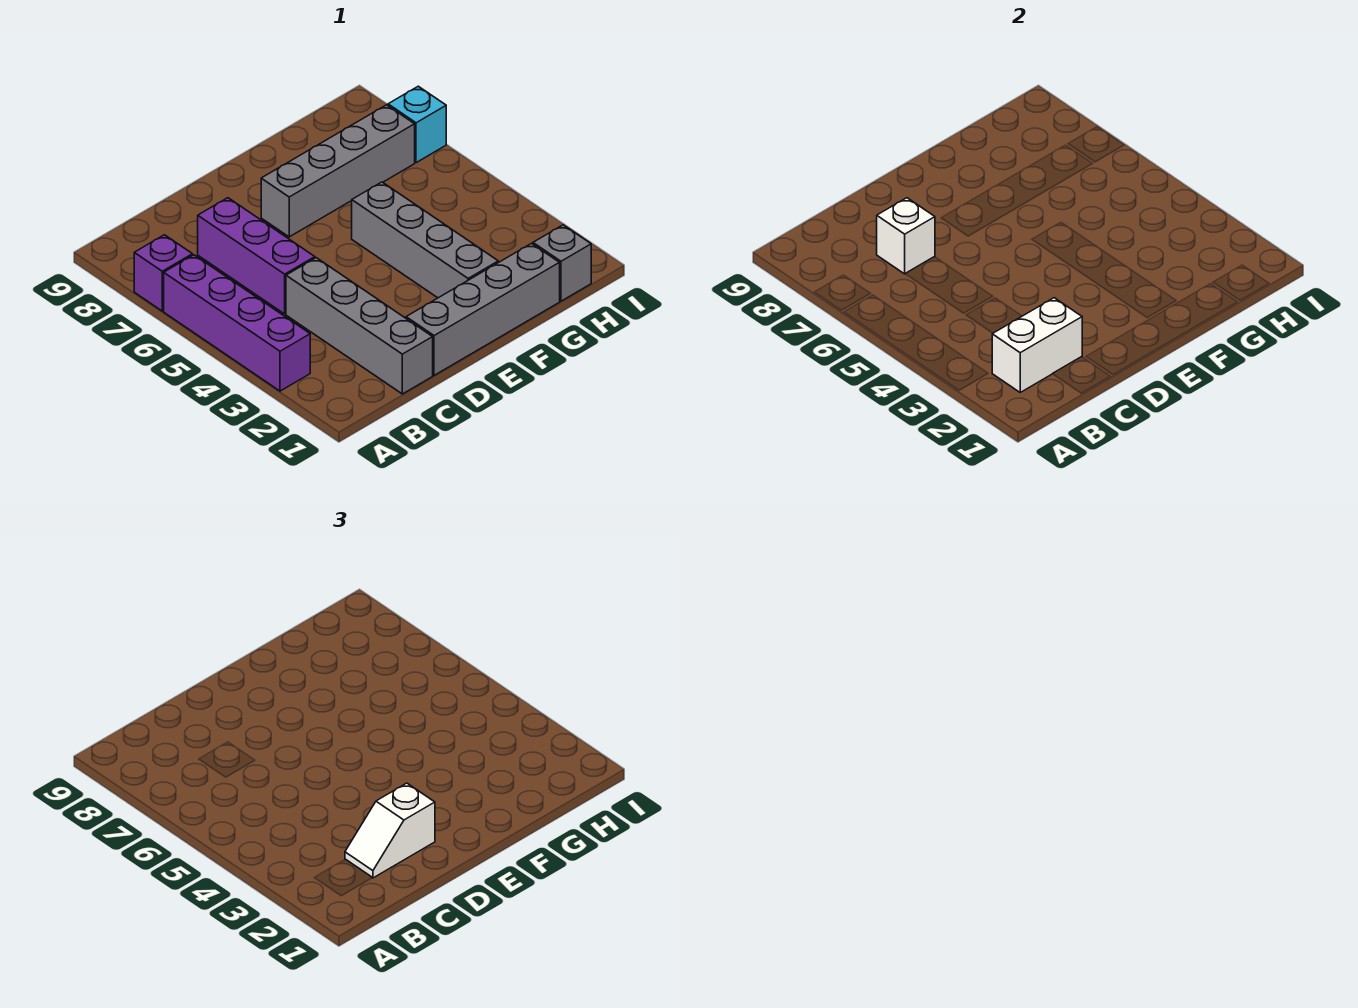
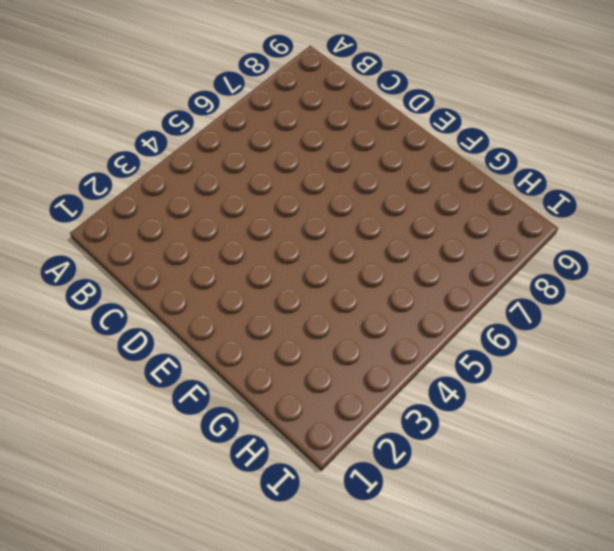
none -> purple 1x4 brick [164,255,310,391]
none -> purple 1x1 brick [134,235,192,311]
none -> grey 1x4 brick [286,258,433,394]

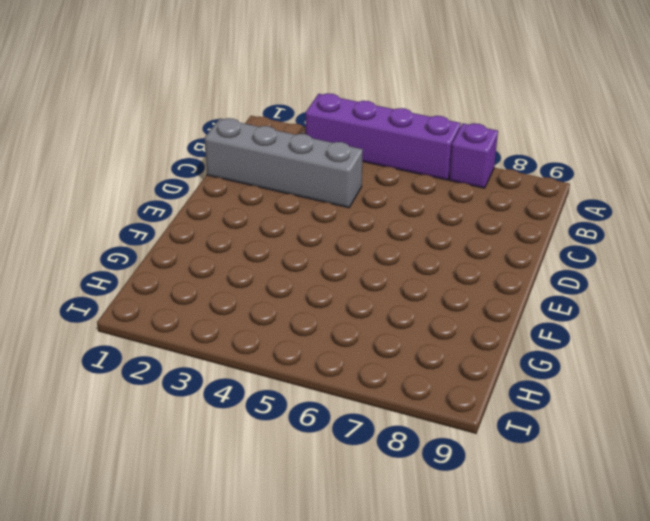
none -> purple 1x3 brick [198,198,315,314]
none -> grey 1x4 brick [406,244,560,375]
none -> grey 1x4 brick [261,105,415,237]

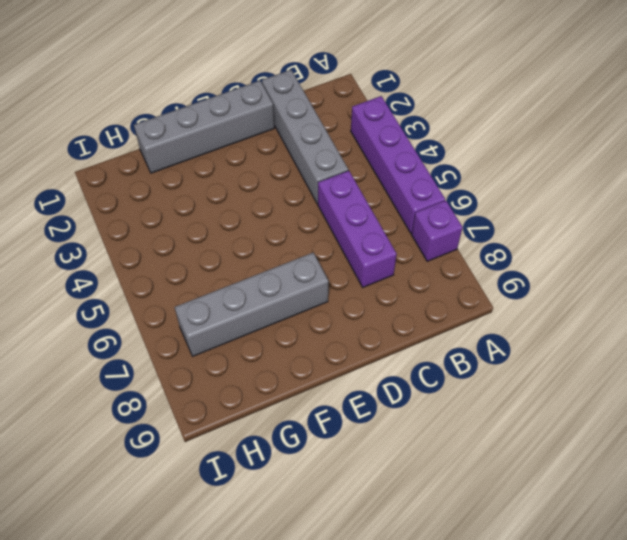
none -> grey 1x4 brick [352,182,498,298]
none -> grey 1x1 brick [533,225,591,301]
none -> cyan 1x1 brick [388,86,446,163]

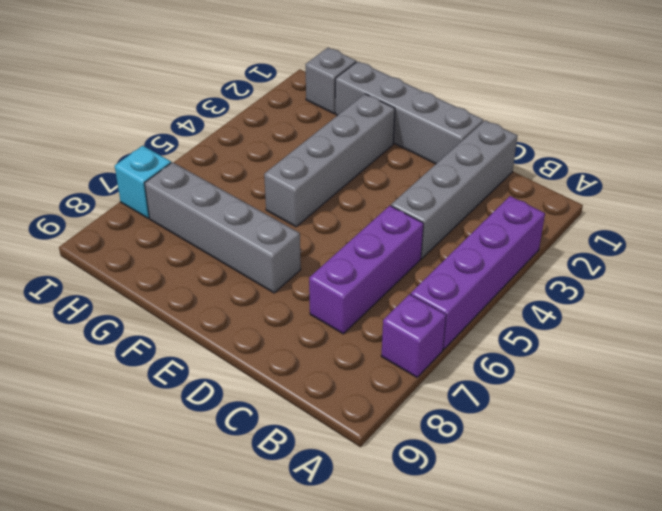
none -> white 1x2 brick [992,298,1082,392]
none -> white 1x1 brick [877,198,935,274]
none -> white 1x2 slope [345,783,435,878]

